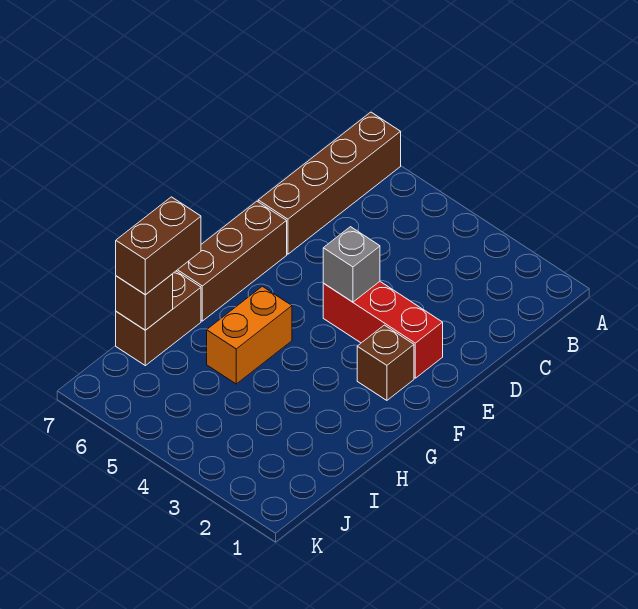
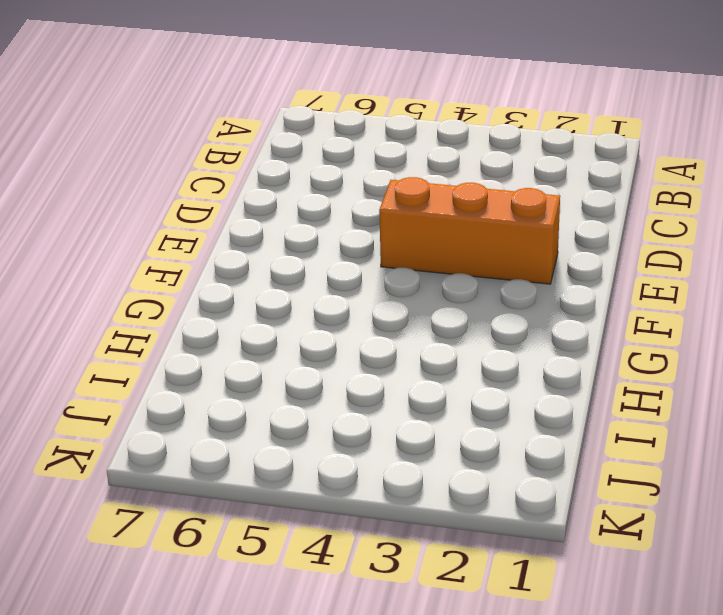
orange 1x3 brick [379,177,560,284] -> red 1x3 brick [323,282,443,378]
none -> brown 1x4 brick [258,112,401,254]
none -> brown 1x3 brick [177,201,287,321]

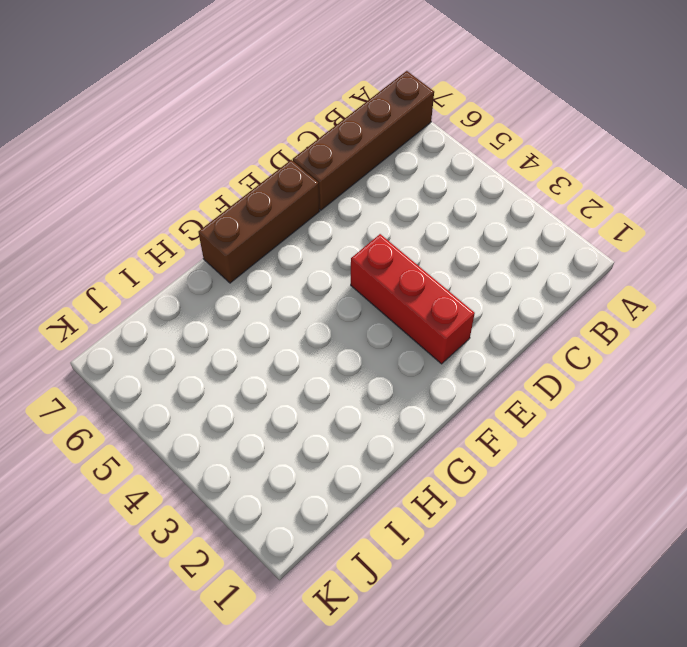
none -> brown 1x1 brick [357,325,414,400]
none -> orange 1x2 brick [207,286,292,384]

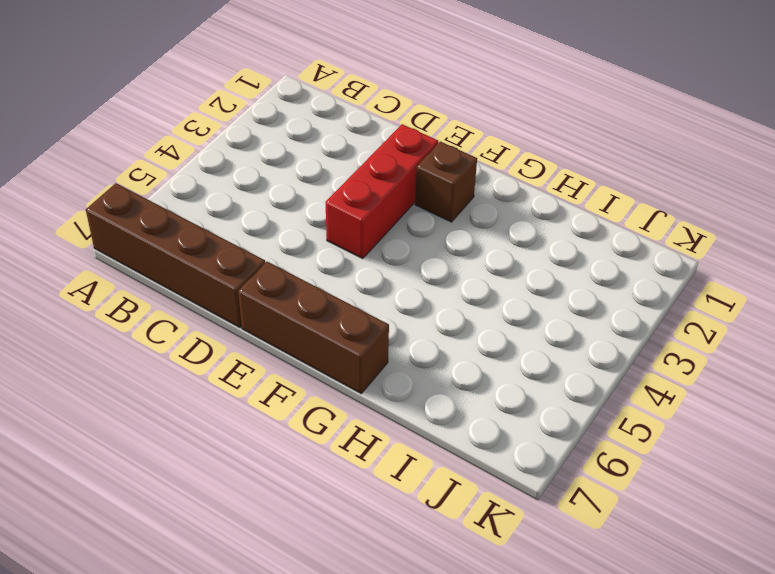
none -> orange 1x2 brick [207,286,292,384]
none -> brown 1x2 brick [116,271,201,366]

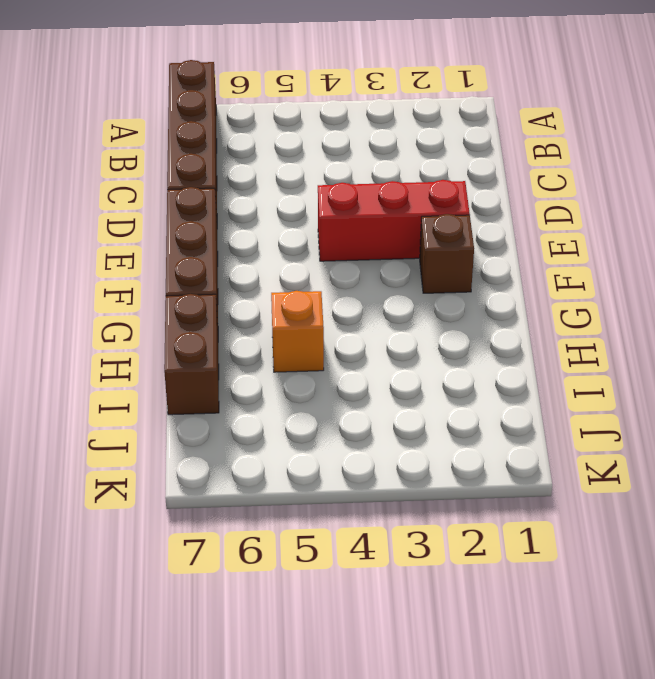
orange 1x1 brick [271,291,324,372] -> orange 1x2 brick [207,286,292,384]
none -> grey 1x1 brick [323,227,380,302]
none -> brown 1x1 brick [116,274,173,330]

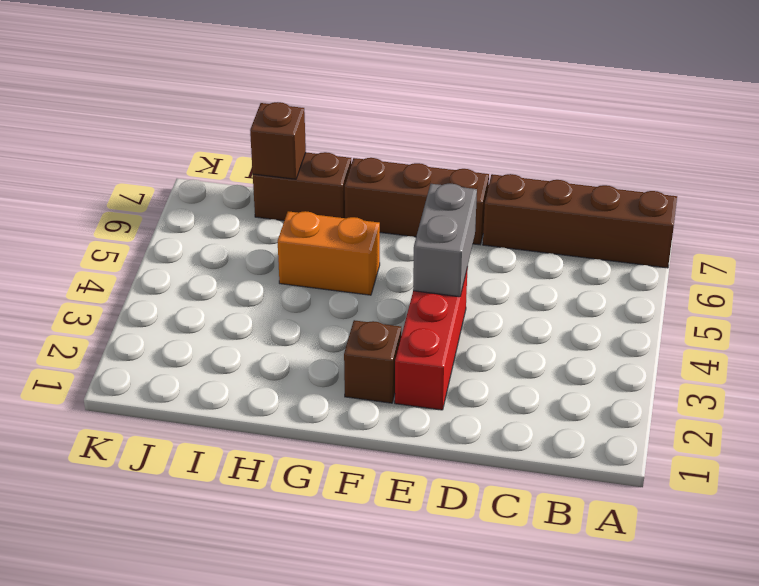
grey 1x2 brick [413,184,477,297] -> grey 1x1 brick [323,227,380,302]
none -> brown 1x2 brick [116,197,201,294]

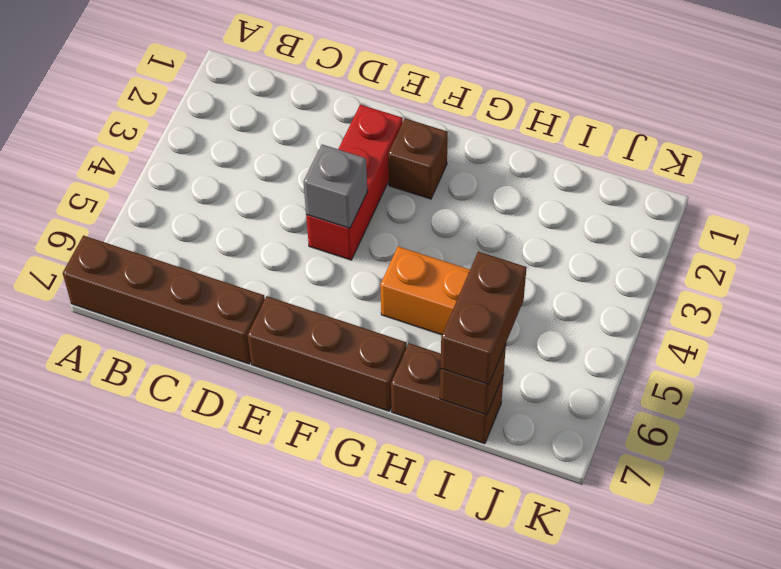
brown 1x2 brick [441,252,527,385] -> brown 1x2 brick turned to [116,197,201,294]

